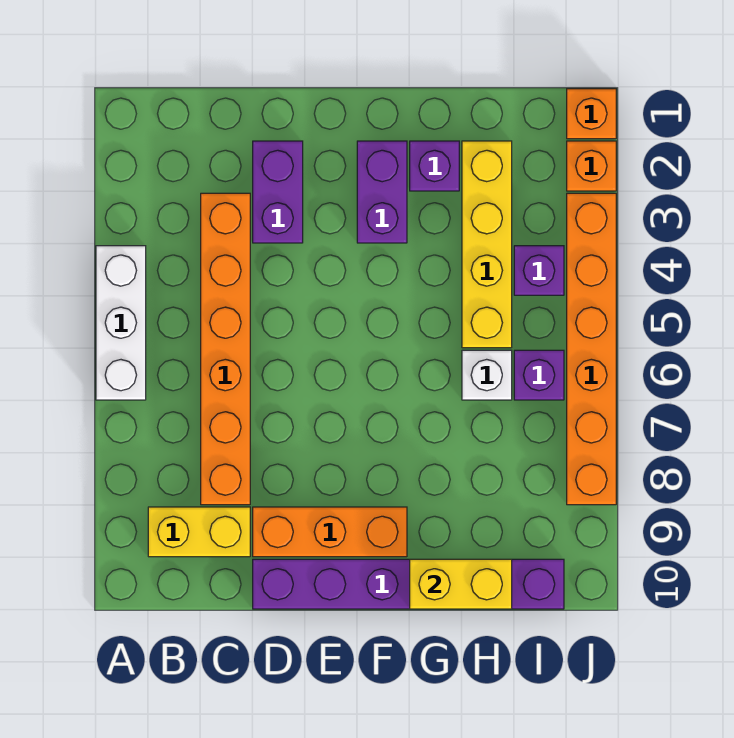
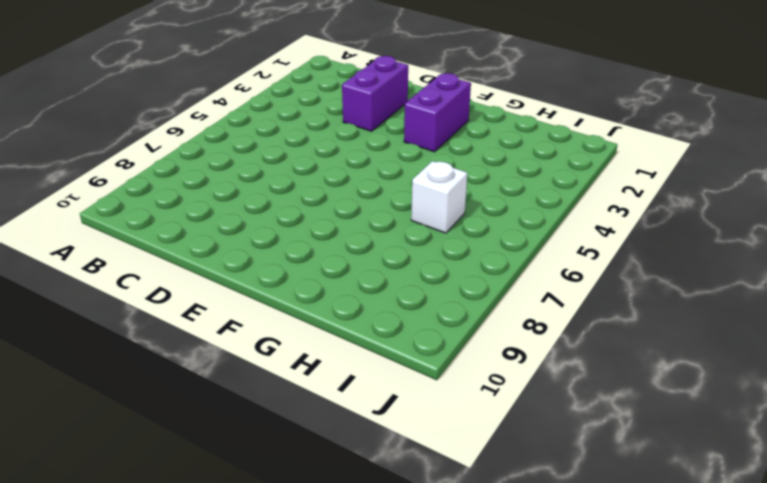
none -> white 1x3 brick [96,246,146,400]
none -> yellow 1x2 brick [148,507,250,557]
none -> orange 1x6 brick [201,193,250,505]

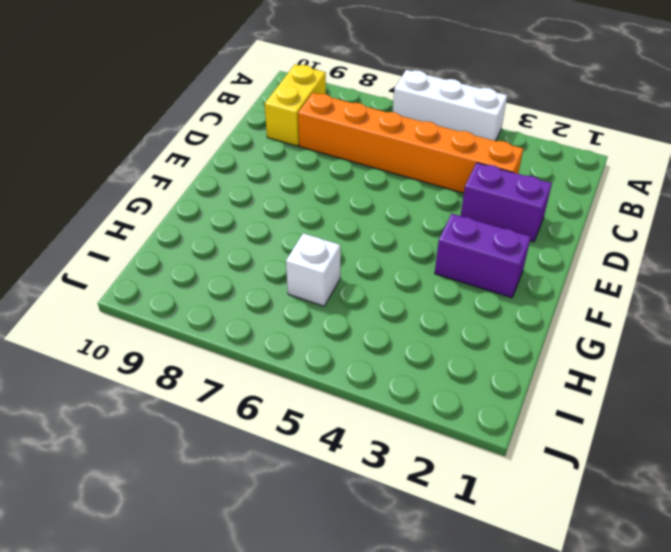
none -> orange 1x3 brick [253,507,407,557]
none -> purple 1x6 brick [253,559,564,609]
none -> purple 1x1 brick [410,141,459,191]

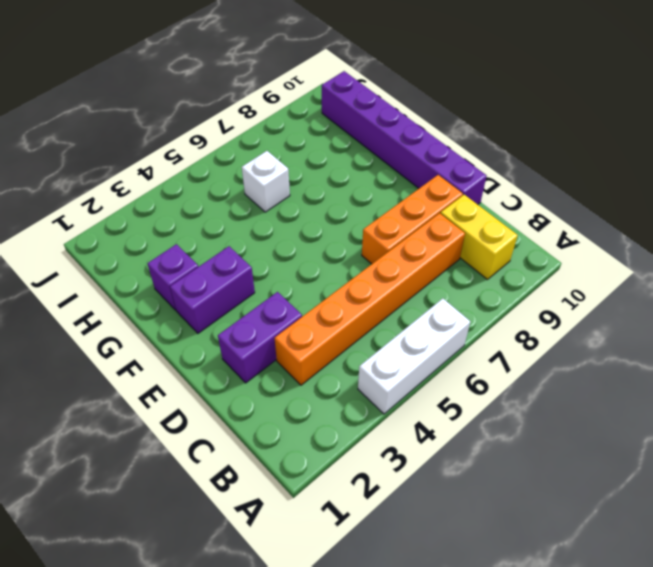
orange 1x3 brick [362,175,463,264] -> orange 1x3 brick turned to [253,507,407,557]
none -> yellow 1x4 brick [462,141,512,348]
none -> purple 1x1 brick [514,246,564,295]
none -> purple 1x1 brick [514,350,564,400]

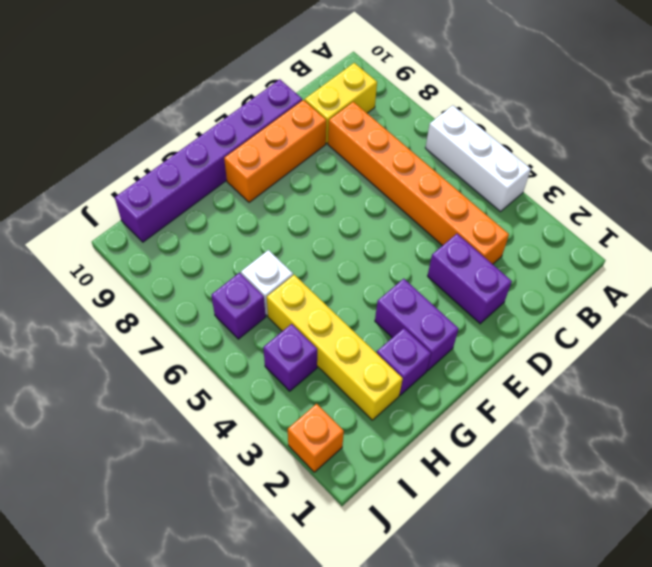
none -> orange 1x1 brick [567,89,616,139]
none -> orange 1x6 brick [567,193,616,505]
none -> yellow 1x2 brick [410,559,512,609]

